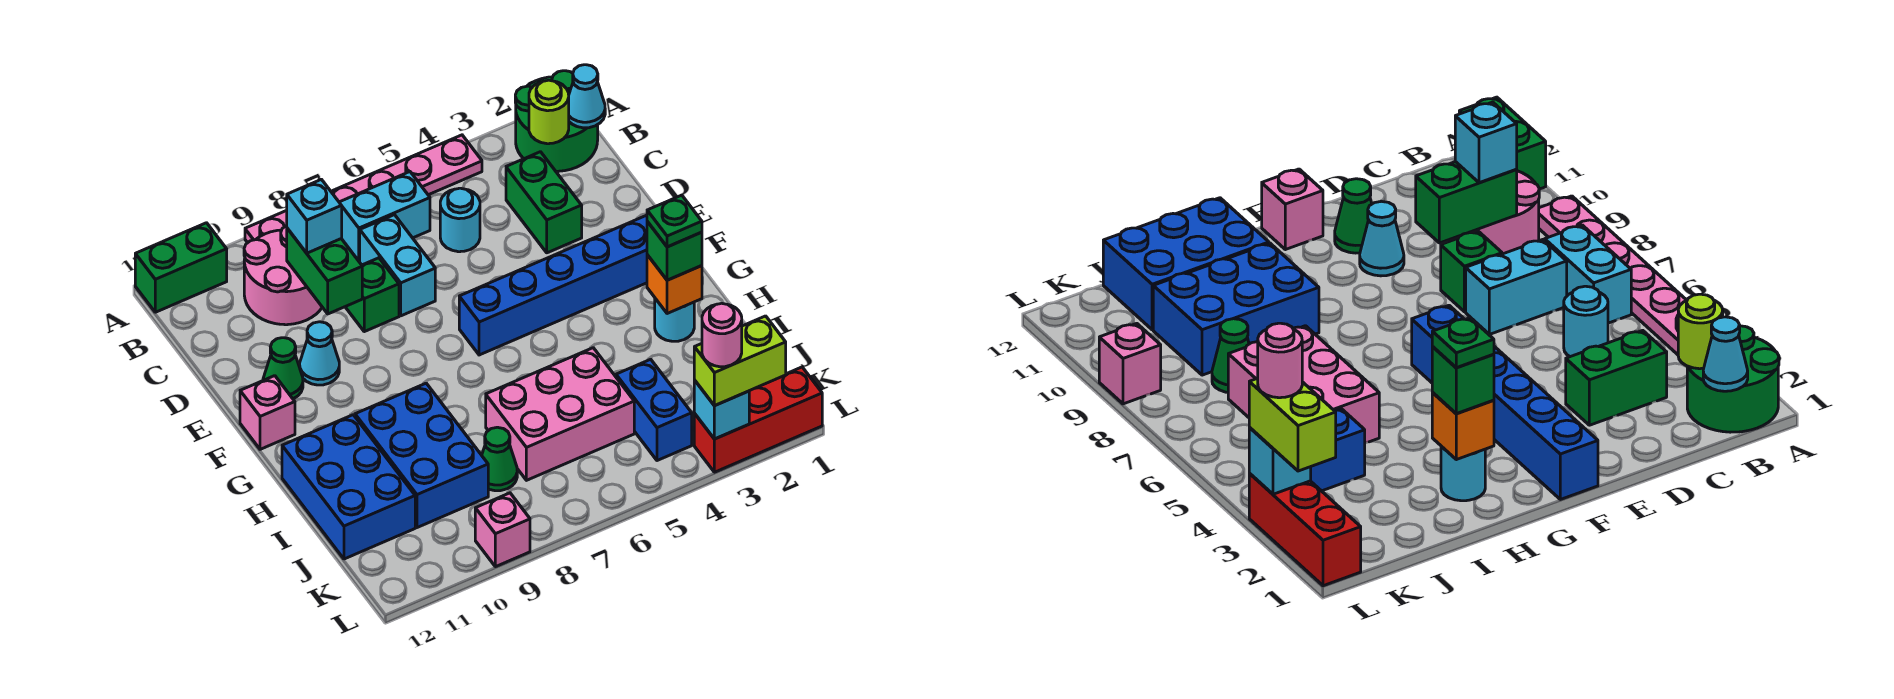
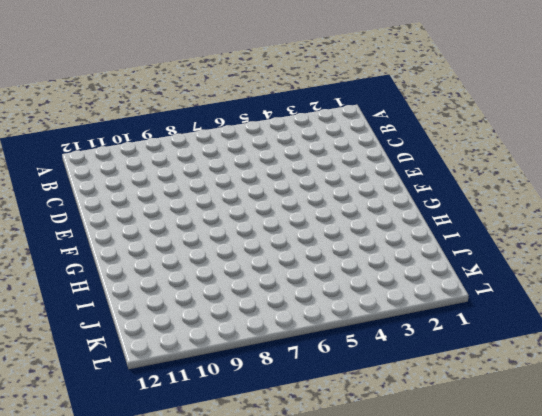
none -> green 2x2 round brick [515,71,598,171]
none -> pink 1x6 plate [245,135,482,243]
none -> green 1x2 brick [135,223,227,312]
none -> cyan 1x2 brick [339,172,430,261]

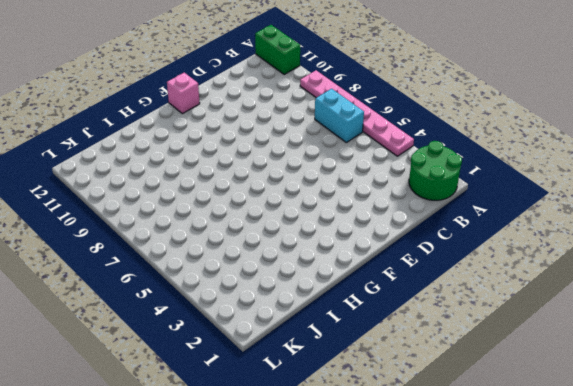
none -> pink 2x2 round brick [244,225,322,325]
none -> green 1x2 brick [506,152,582,253]
none -> cyan 1x1 round brick [440,188,480,252]
none -> cyan 1x2 brick [360,215,435,316]

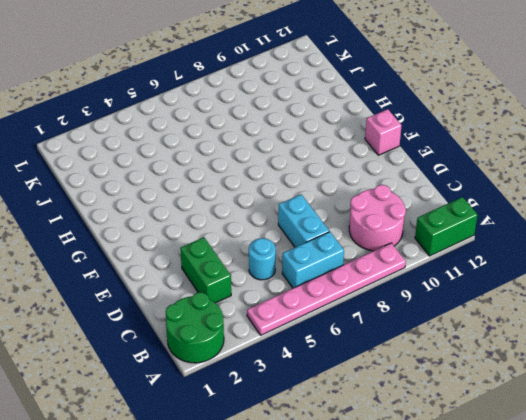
none -> green 1x1 brick [346,258,399,332]
none -> cyan 1x1 cone [300,322,339,385]
none -> green 1x1 cone [263,338,303,399]
none -> blue 1x6 brick [459,215,647,355]

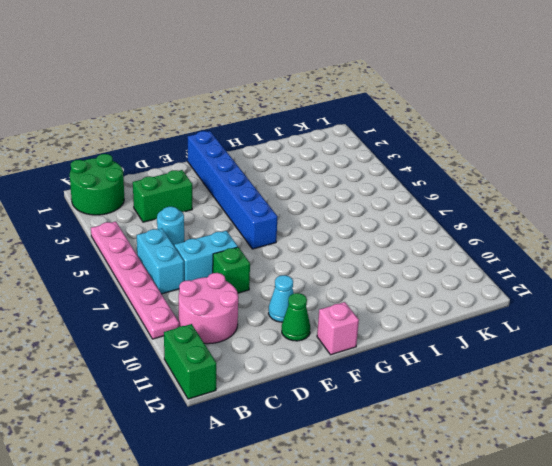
none -> cyan 1x1 round brick [655,299,694,341]
none -> blue 2x3 brick [355,383,488,528]
none -> blue 2x3 brick [282,415,415,559]
none -> pink 2x3 brick [486,348,634,480]

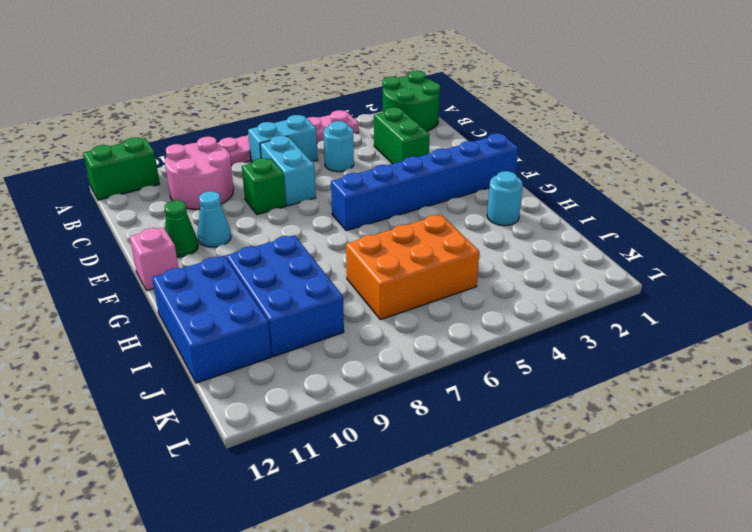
orange 2x3 brick [346,215,479,320] -> pink 2x3 brick [486,348,634,480]
none -> blue 1x2 brick [616,359,692,461]
none -> green 1x1 cone [482,427,517,491]
none -> red 1x3 brick [694,367,822,472]
none -> pink 1x1 brick [475,493,530,567]

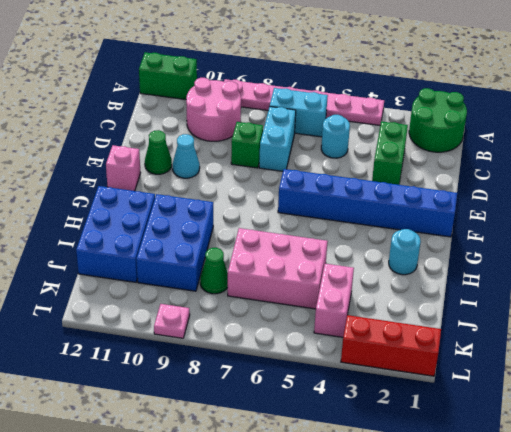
pink 1x2 brick [314,264,354,337] -> blue 1x2 brick [616,359,692,461]
pink 1x1 plate [154,304,190,338] -> pink 1x1 brick [475,493,530,567]
none -> cyan 1x1 cone [569,65,605,128]
none -> lime 1x1 round brick [529,80,569,144]
none -> green 1x2 brick [287,228,362,314]
none -> orange 1x1 brick [647,255,702,314]

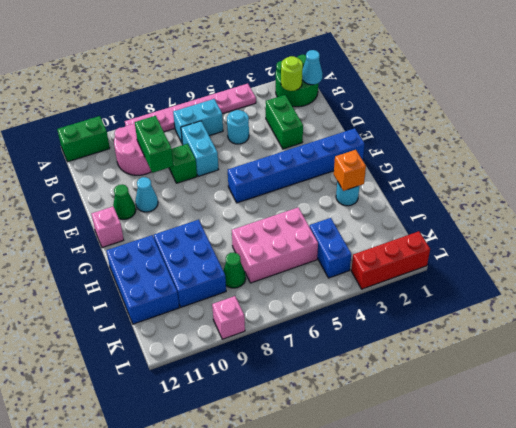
none -> cyan 1x1 brick [694,380,749,439]
none -> cyan 1x1 brick [287,179,342,253]
none -> green 1x1 brick [647,222,702,280]
none -> lime 1x2 brick [694,316,786,406]

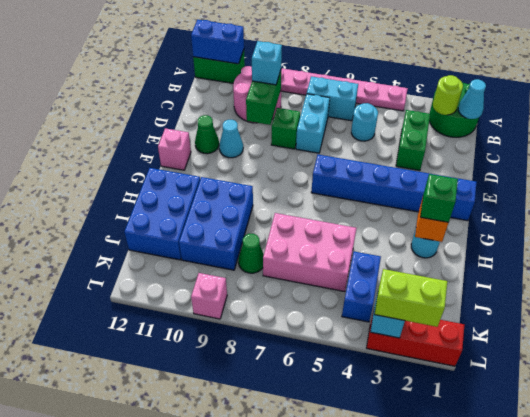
blue 1x2 brick [191,20,244,64] -> none
none -> green 1x1 plate [647,195,702,247]
none -> pink 1x1 round brick [702,303,742,367]

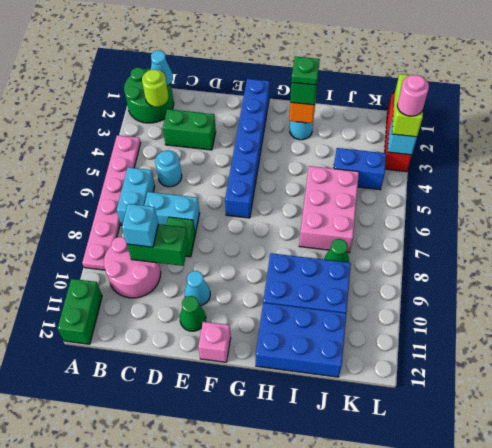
none -> pink 1x1 brick [475,493,530,567]

